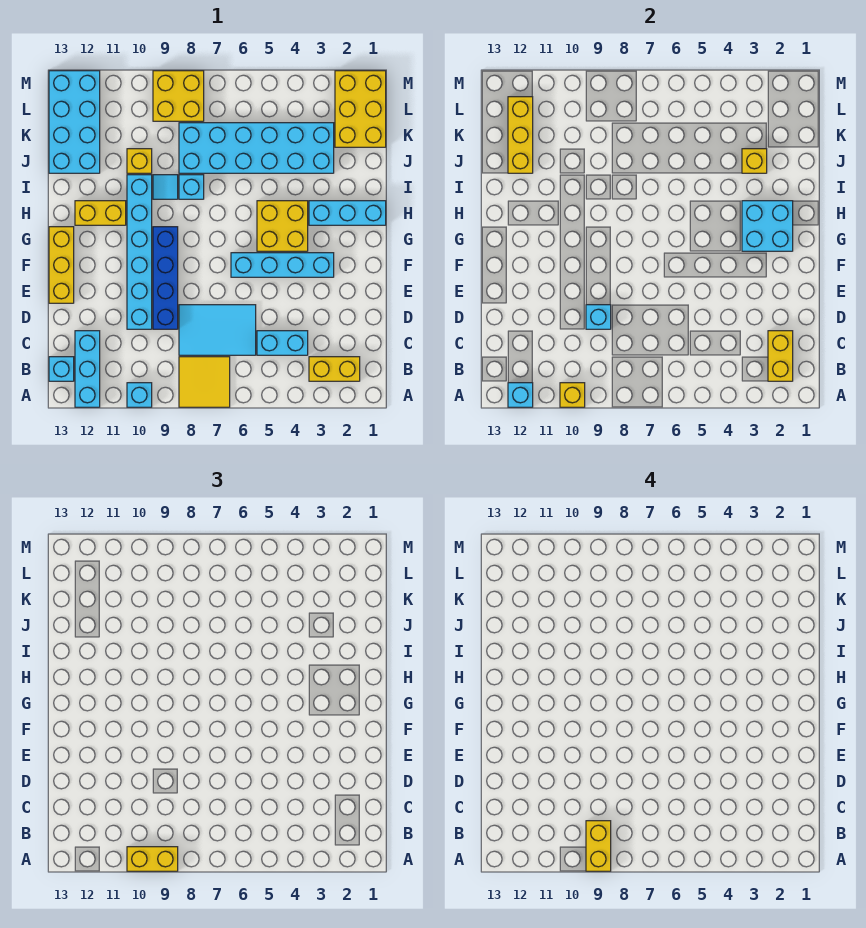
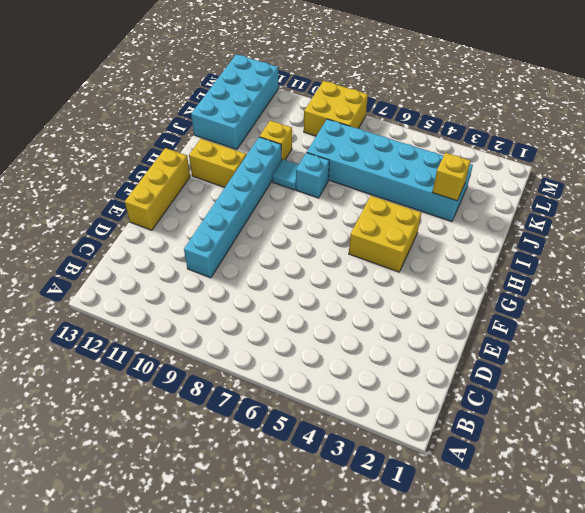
none -> yellow 2x2 tile [179,357,230,407]
none -> cyan 1x1 brick [127,383,152,407]
none -> cyan 1x3 brick [75,331,100,407]
none -> yellow 1x2 brick [309,357,360,381]

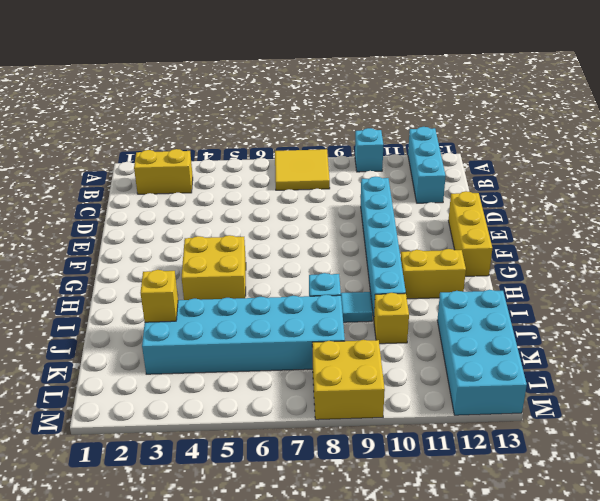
none -> cyan 1x1 brick [49,357,74,381]
none -> cyan 1x2 brick [257,331,308,355]
none -> cyan 2x3 tile [179,305,256,355]
none -> blue 1x4 brick [153,227,178,329]

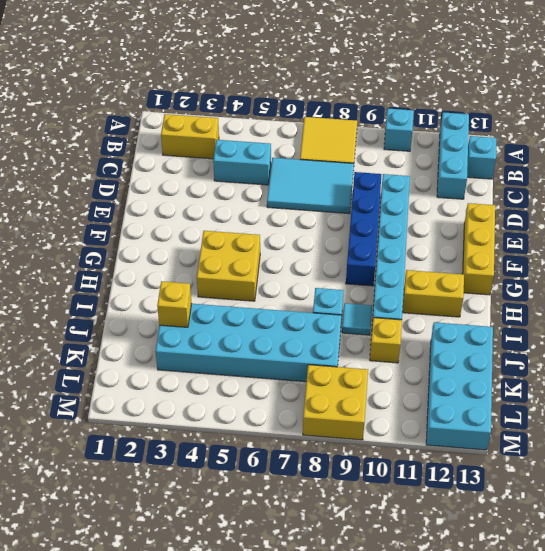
none -> cyan 1x4 brick [231,253,334,277]
none -> cyan 1x3 brick [309,201,386,225]
none -> yellow 2x3 brick [335,71,386,147]
none -> yellow 1x1 brick [560,383,585,407]

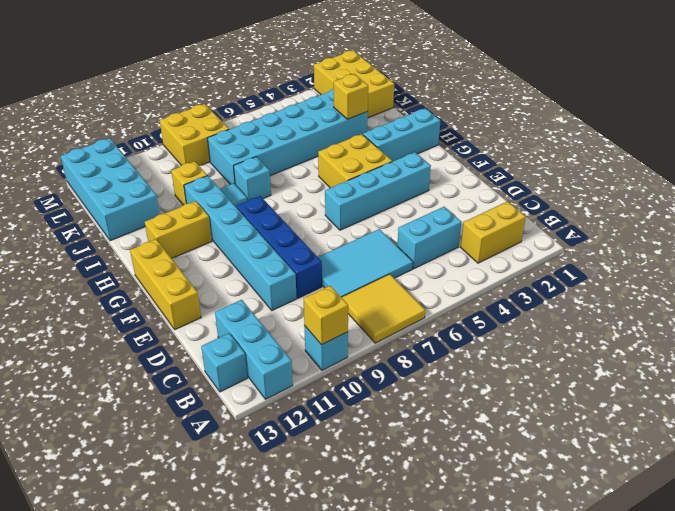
none -> cyan 1x1 brick [508,383,533,407]
none -> yellow 1x2 brick [768,331,793,381]
none -> cyan 1x1 brick [586,305,611,329]
none -> cyan 2x2 brick [742,201,793,251]

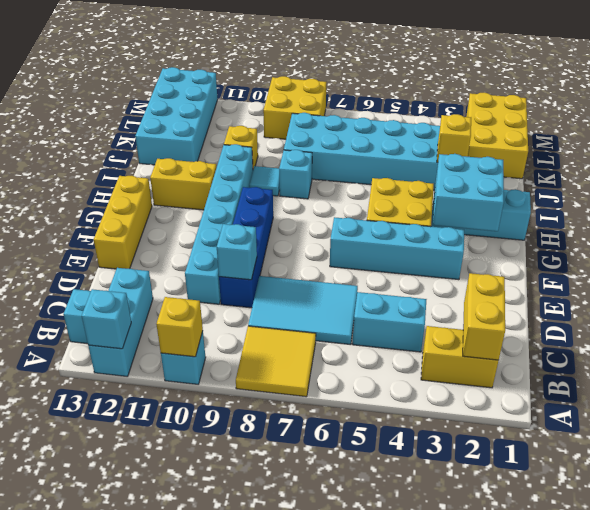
none -> yellow 1x3 brick [508,97,533,173]
none -> yellow 1x2 brick [127,847,178,871]
none -> yellow 1x2 brick [586,821,611,871]

